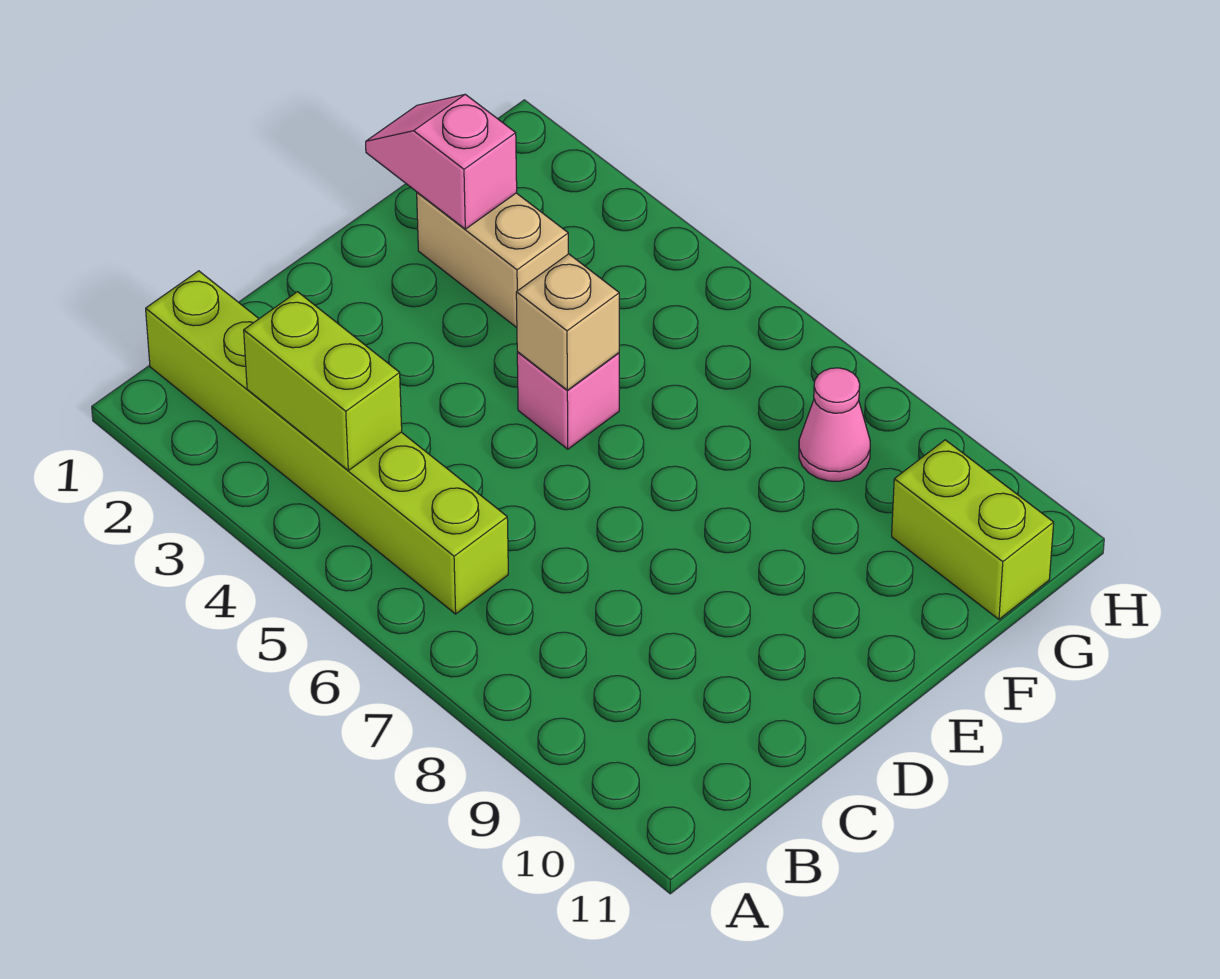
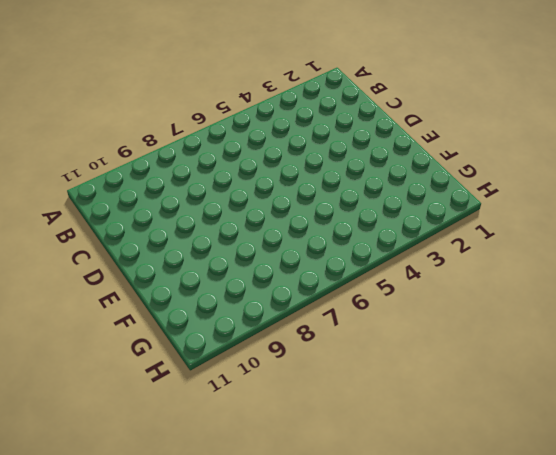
none -> lime 1x6 brick [146,271,508,614]
none -> pink 1x1 brick [517,352,619,449]

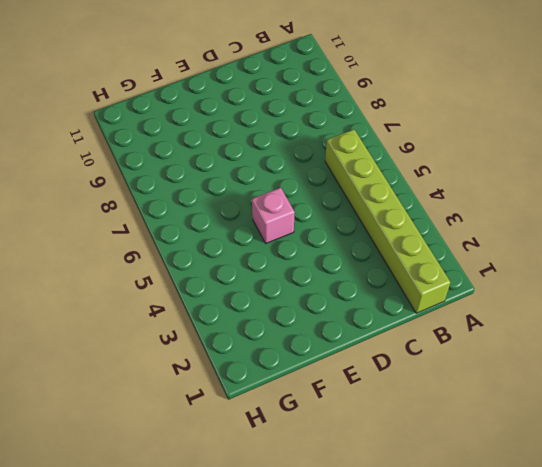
none -> tan 1x2 brick [417,192,568,328]
none -> pink 1x1 cone [799,368,870,481]

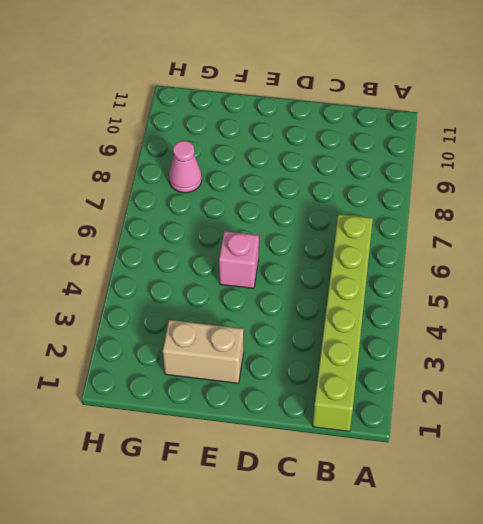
tan 1x2 brick [163,320,244,383] -> tan 1x2 brick turned to [417,192,568,328]
none -> lime 1x2 brick [892,440,1054,619]
none -> lime 1x2 brick [244,292,402,470]

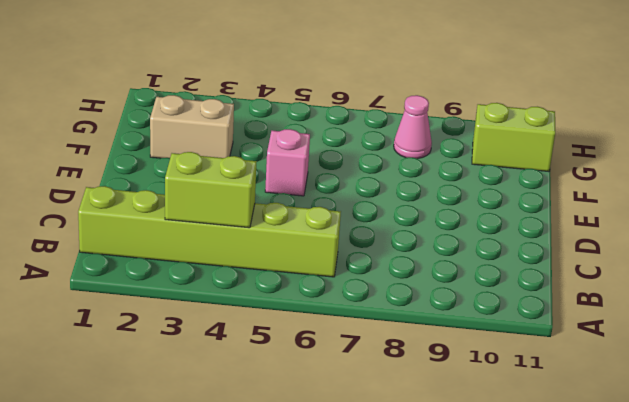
none -> tan 1x1 brick [516,254,619,390]
none -> pink 1x2 slope [366,94,517,229]

